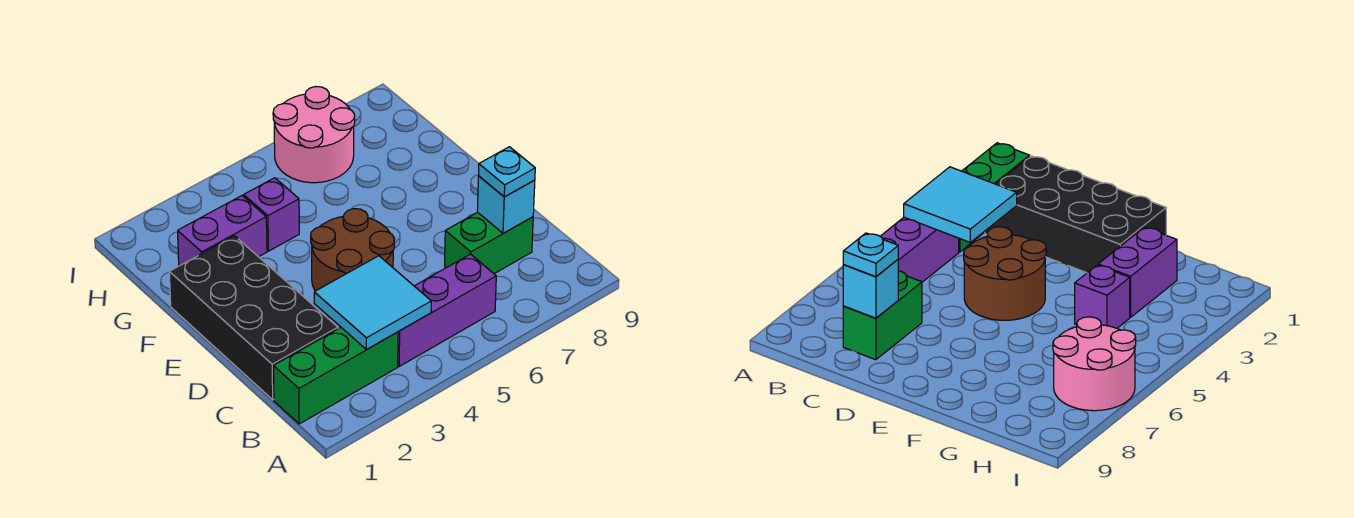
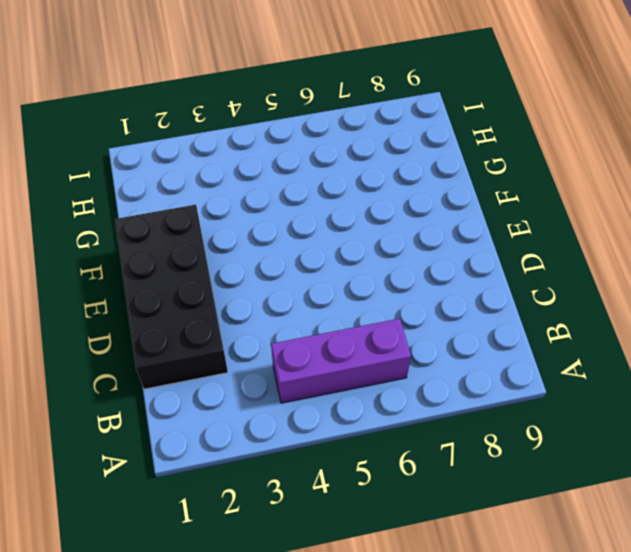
none -> green 1x3 brick [273,328,398,424]
none -> green 1x2 brick [445,212,533,274]

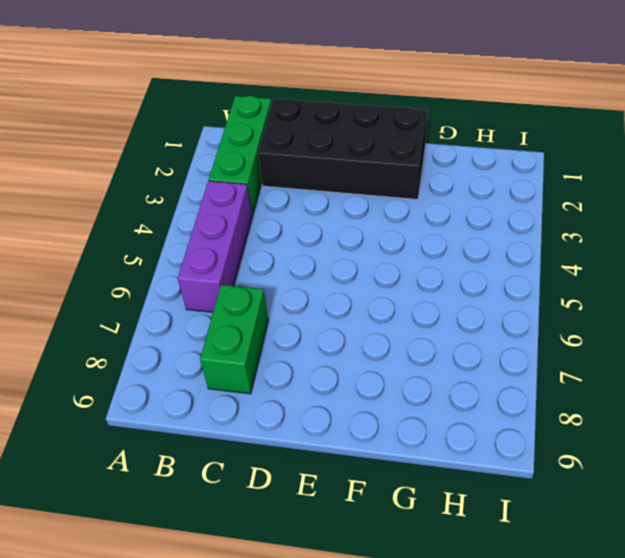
none -> brown 2x2 round brick [311,209,395,291]
none -> purple 1x2 brick [178,196,267,266]

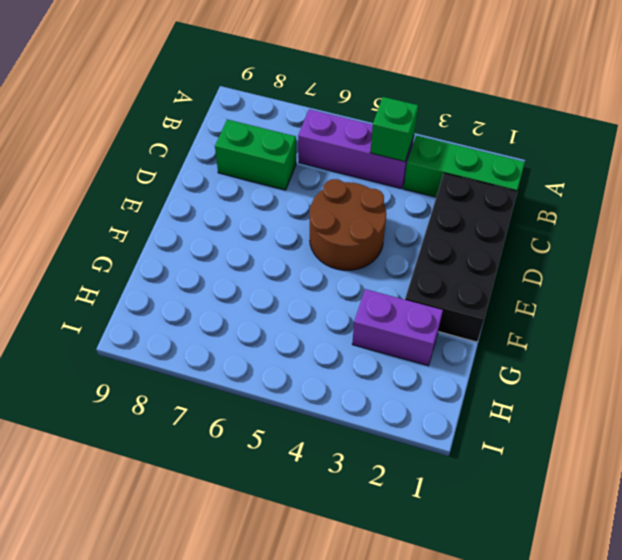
green 1x1 brick [370,97,418,162] -> cyan 2x2 tile [314,256,431,349]
none -> purple 1x1 brick [243,178,299,251]
none -> pink 2x2 round brick [273,87,355,183]

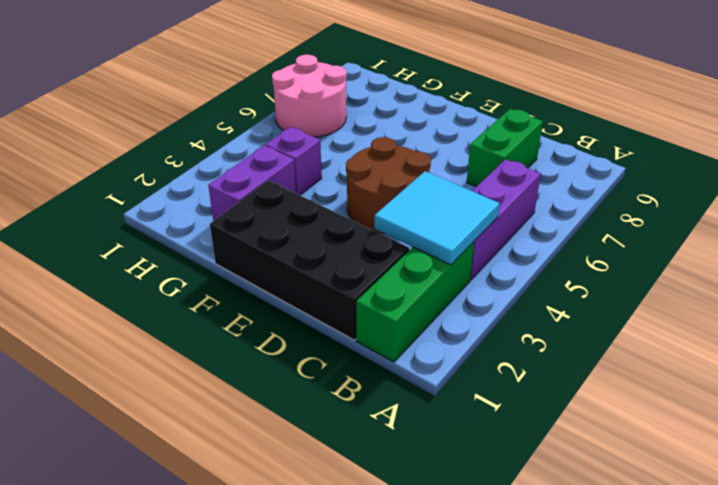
none -> cyan 1x1 brick [477,176,535,233]
none -> cyan 1x1 plate [479,147,535,197]

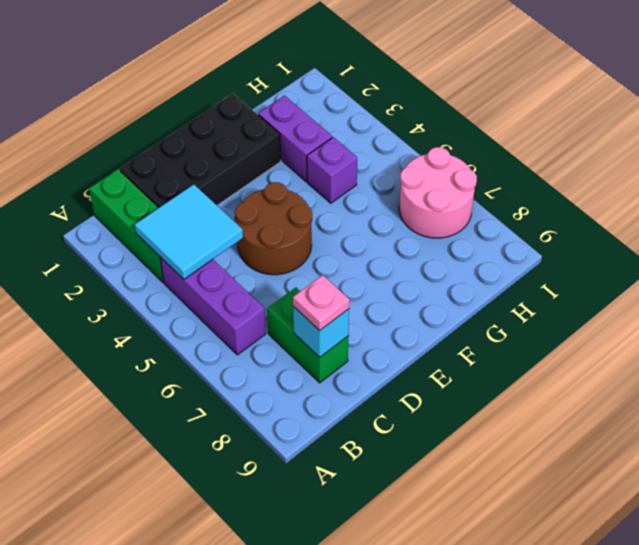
pink 1x1 plate [293,275,350,331] -> cyan 1x1 plate [479,147,535,197]

